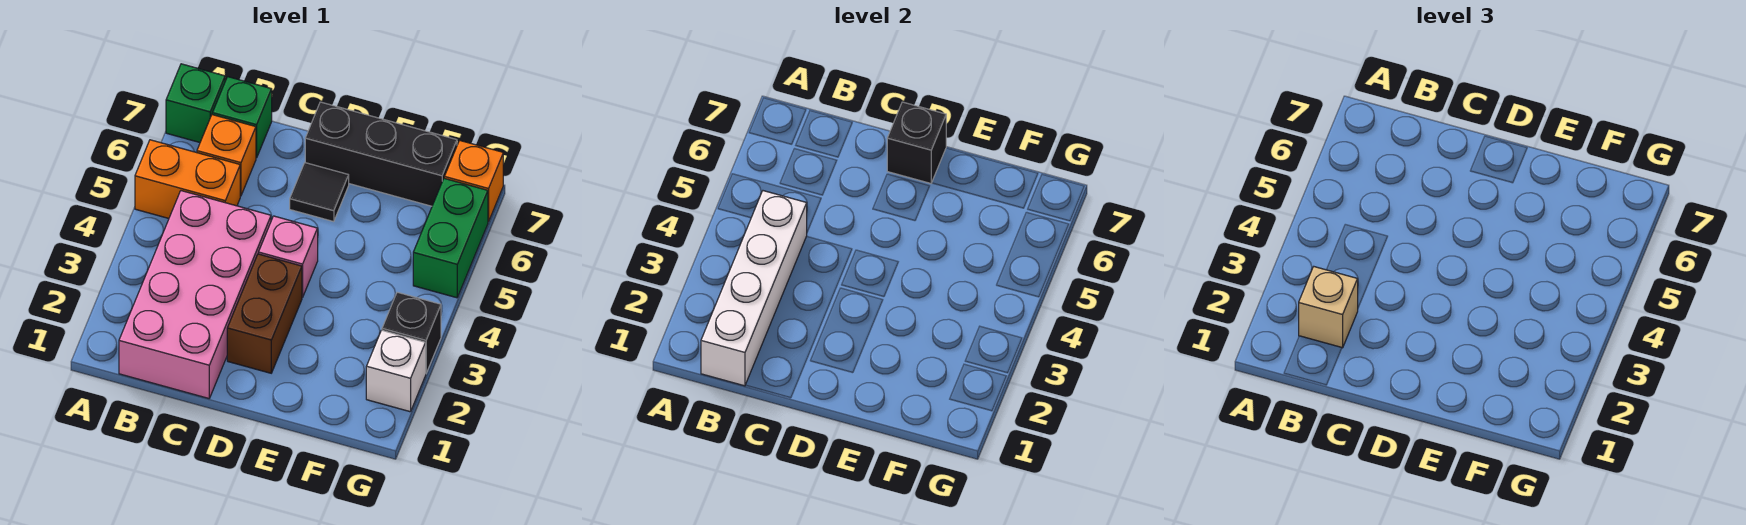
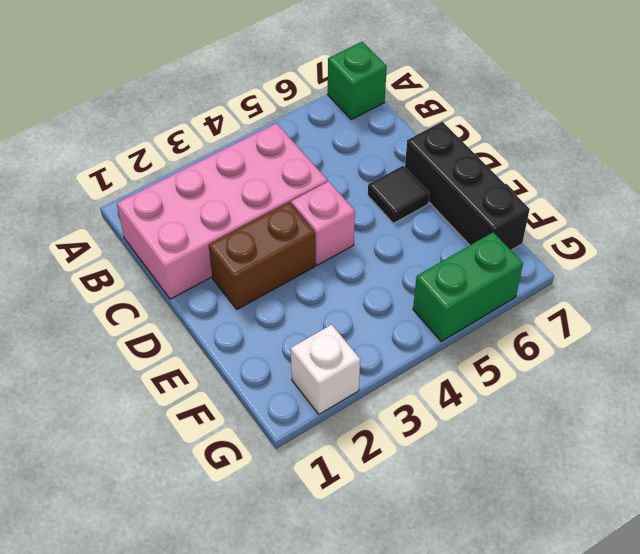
none -> orange 1x2 brick [135,140,240,218]
none -> orange 1x1 brick [197,115,256,196]
none -> green 1x1 brick [212,77,272,158]

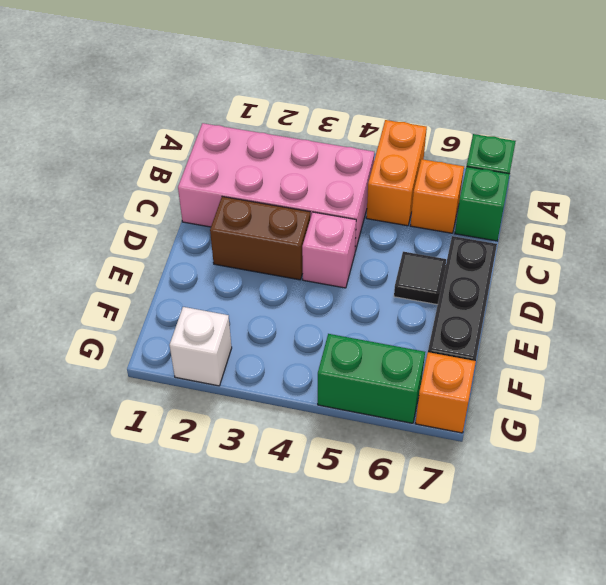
none -> black 1x1 brick [382,292,441,373]
none -> white 1x4 brick [701,191,807,386]
none -> black 1x1 brick [887,102,946,183]

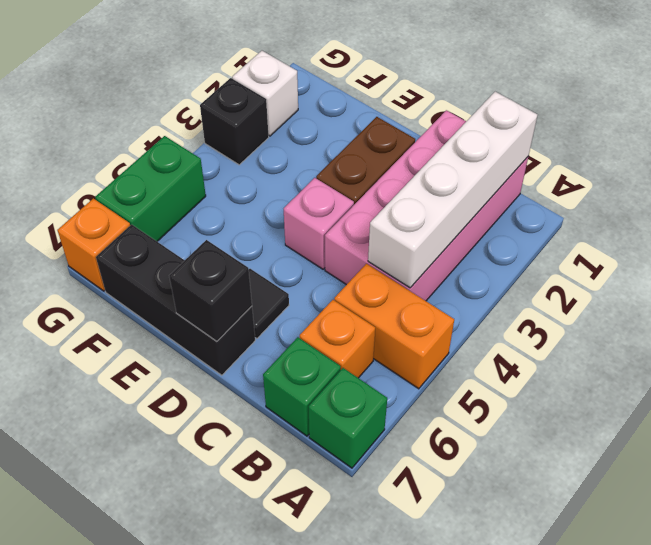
none -> tan 1x1 brick [1299,267,1358,348]

